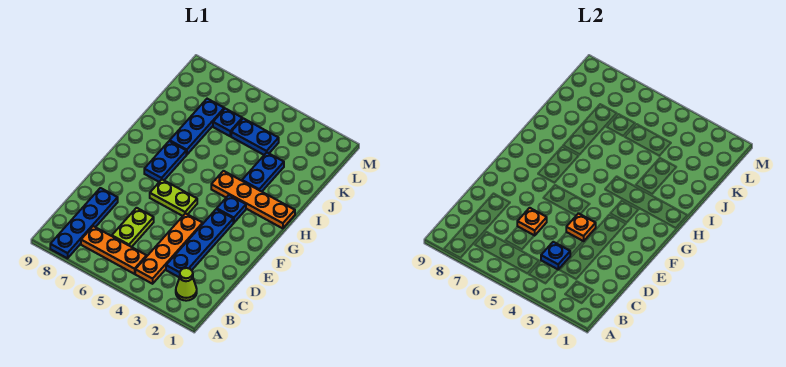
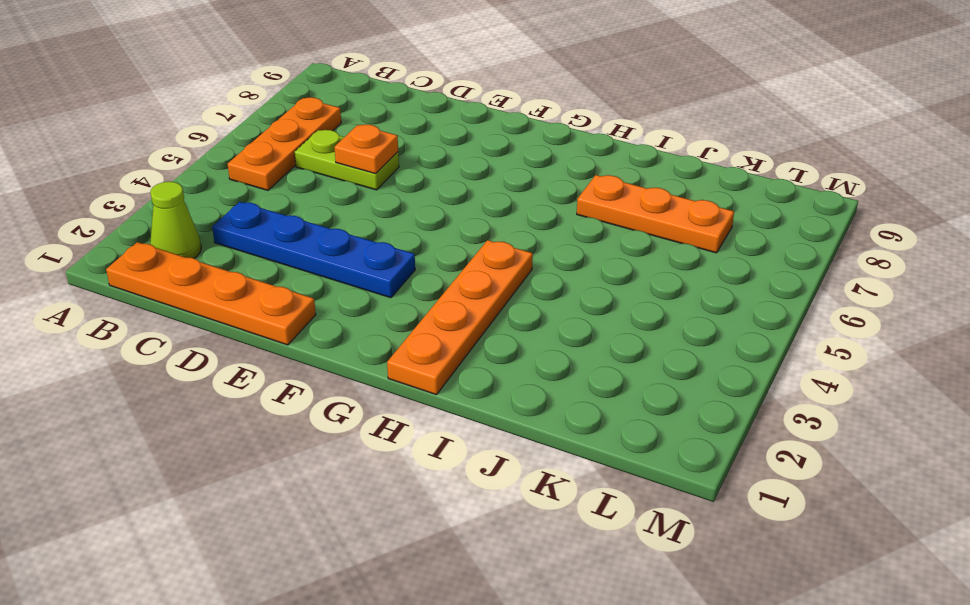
orange 1x4 plate [106,242,316,345] -> orange 1x4 plate moved to [135,213,203,284]
orange 1x3 plate [577,175,734,253] -> blue 1x3 plate [170,99,224,155]
none -> blue 1x4 plate [50,188,118,258]
none -> lime 1x2 plate [150,180,197,216]
none -> blue 1x1 plate [217,195,246,223]

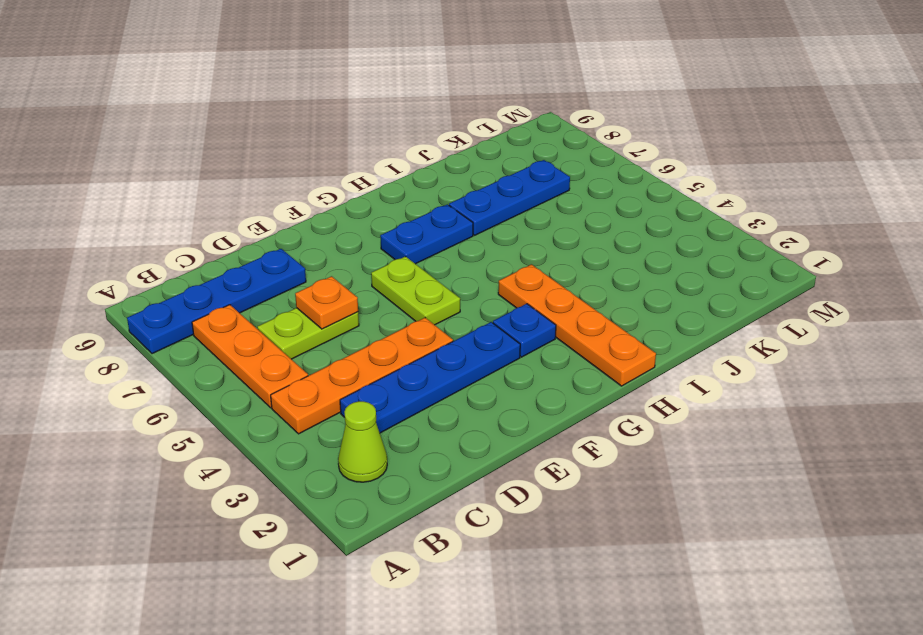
none -> blue 1x2 plate [242,153,284,192]
none -> blue 1x2 plate [231,118,279,155]
none -> blue 1x1 plate [213,109,242,136]

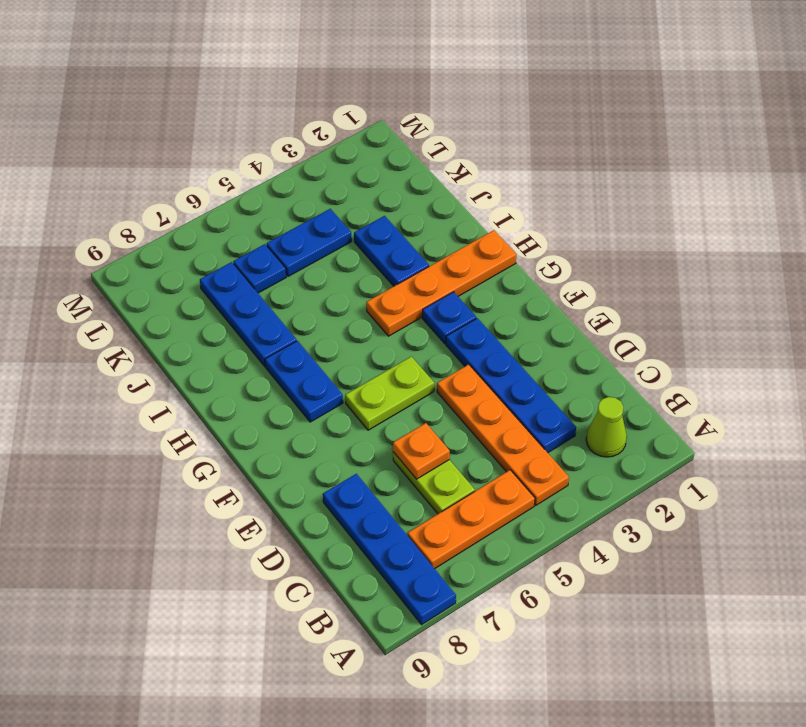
none -> blue 1x1 plate [541,242,570,269]
none -> orange 1x1 plate [566,213,596,241]

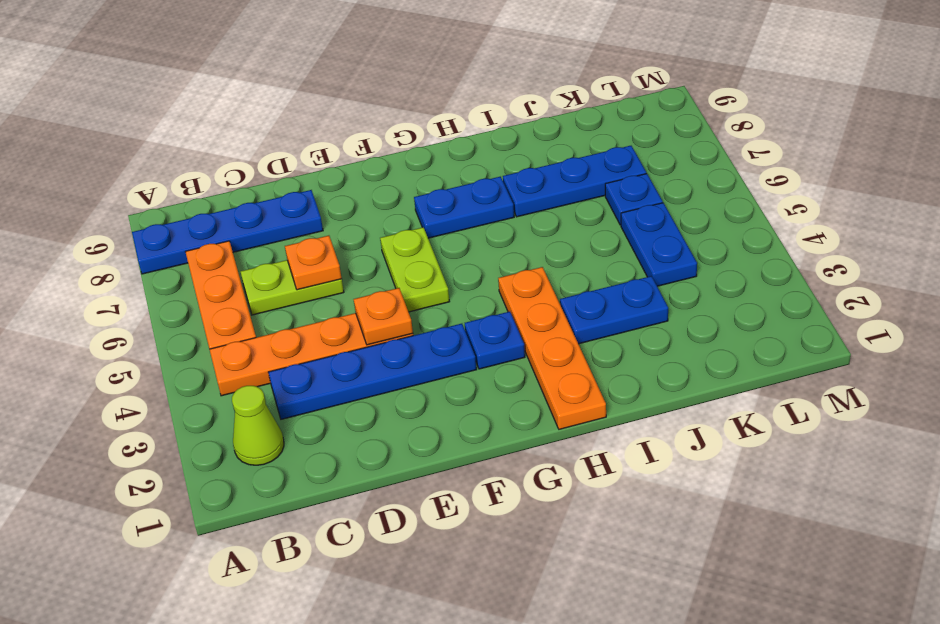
none -> blue 1x1 plate [541,242,570,269]

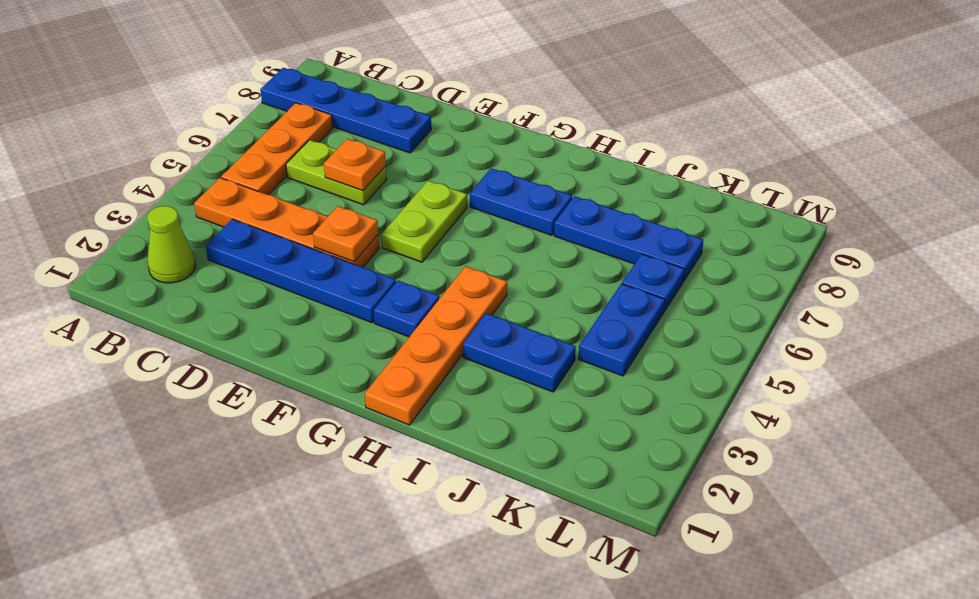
none -> blue 1x1 plate [541,242,570,269]

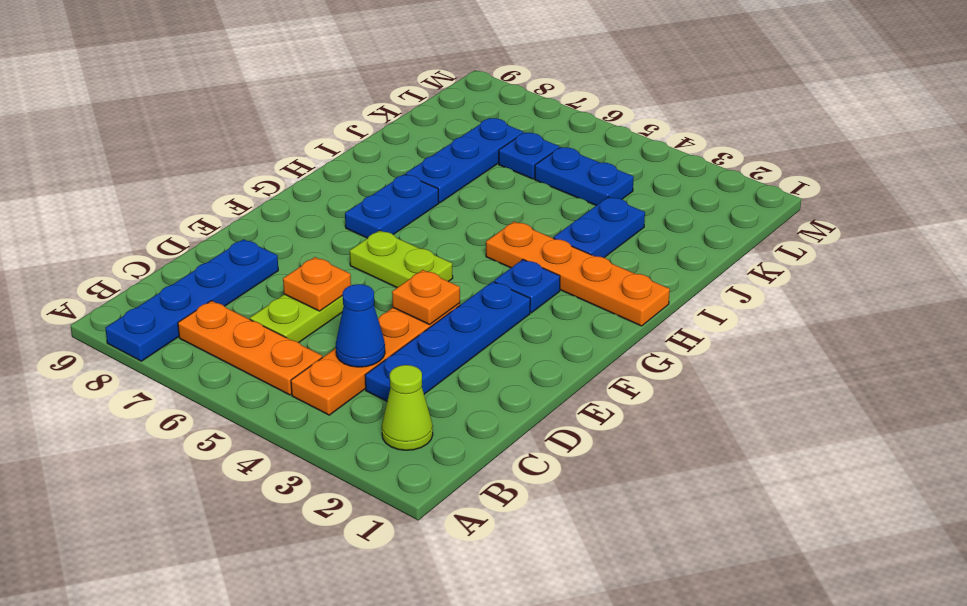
blue 1x1 cone [336,284,385,367] -> blue 1x1 plate [541,242,570,269]

